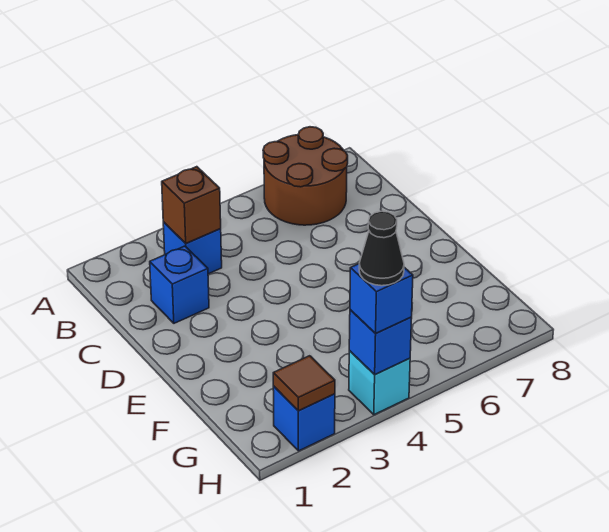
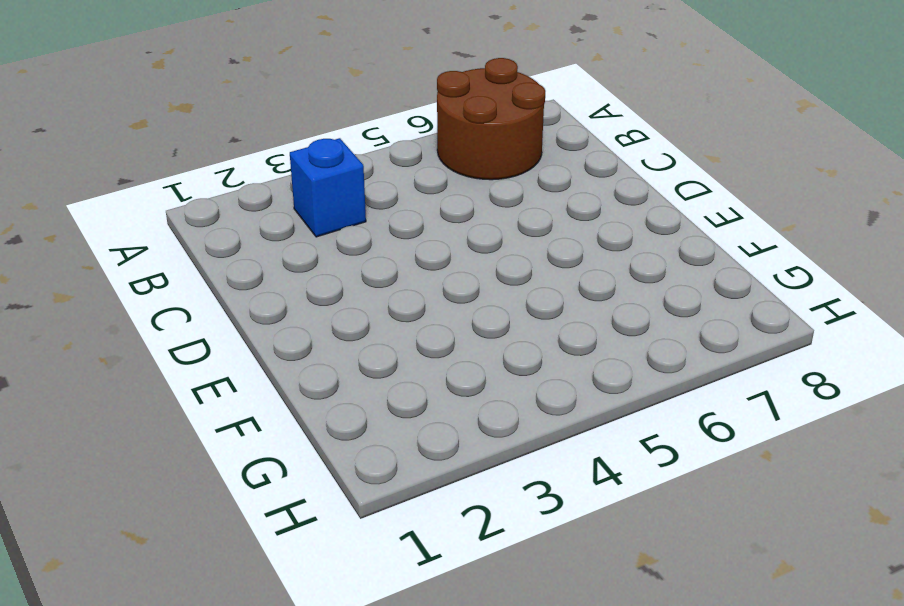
none -> blue 1x1 brick [150,246,209,323]
none -> blue 1x1 brick [273,386,335,451]

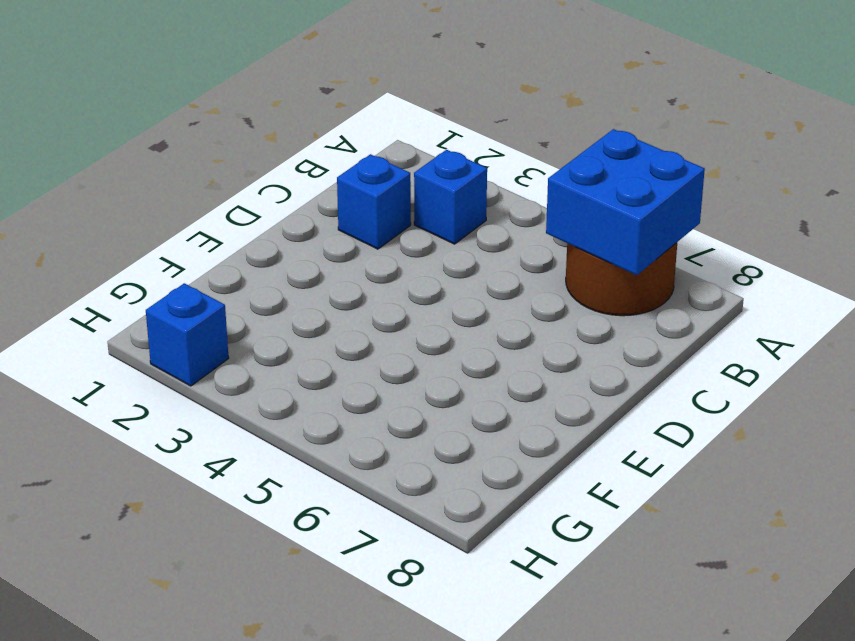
blue 2x2 brick [546,129,705,275] -> none
none -> cyan 1x1 brick [349,351,410,415]
none -> brown 1x1 brick [162,167,221,243]

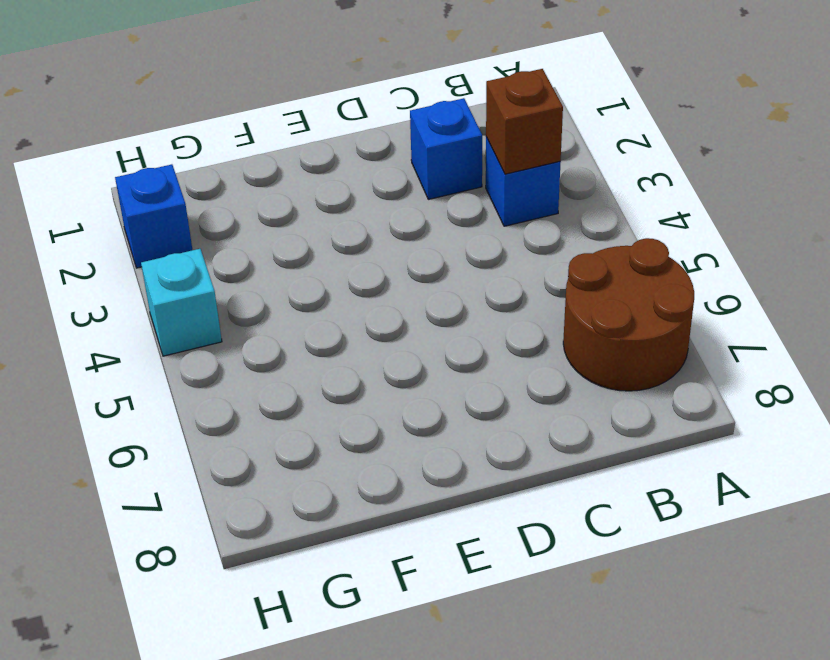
none -> brown 1x1 tile [273,356,335,411]
none -> blue 1x1 brick [349,310,412,375]

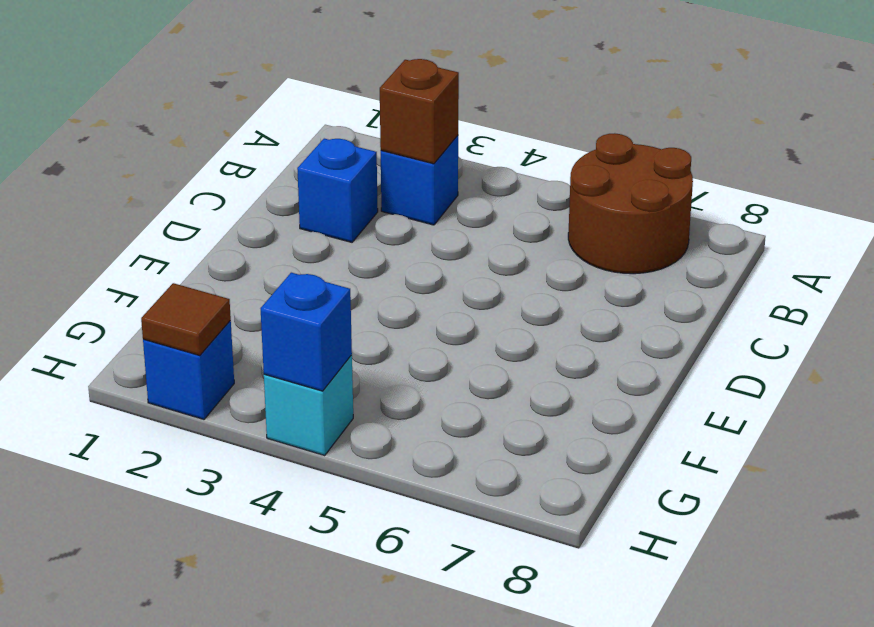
none -> blue 1x1 brick [350,264,413,333]
none -> black 1x1 cone [359,211,404,286]

